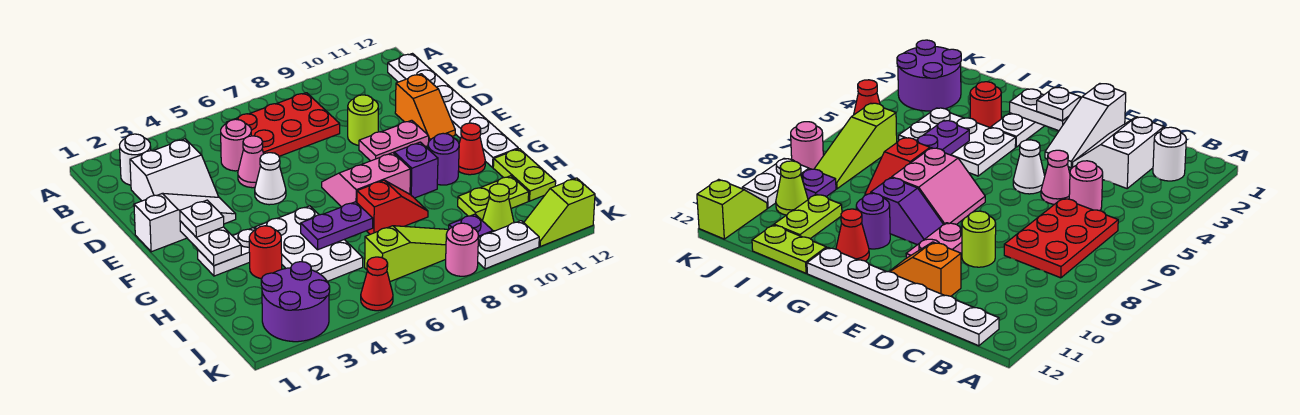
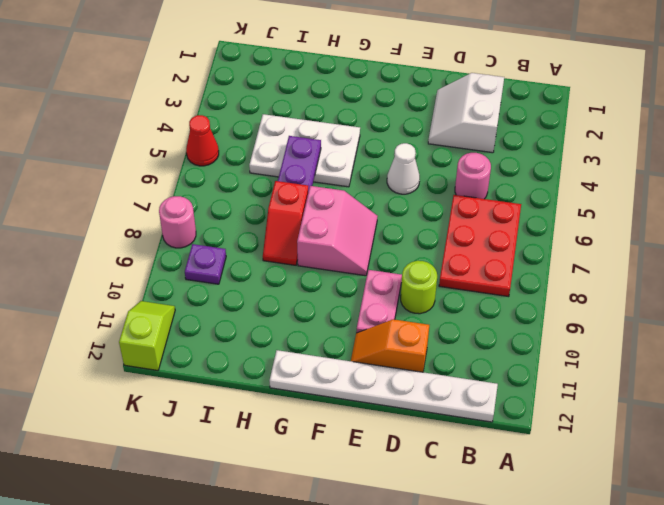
none -> white 1x1 round brick [120,134,151,185]
none -> pink 1x1 cone [238,136,264,188]
none -> white 1x3 slope [134,193,236,252]
none -> purple 1x2 slope [393,142,438,198]

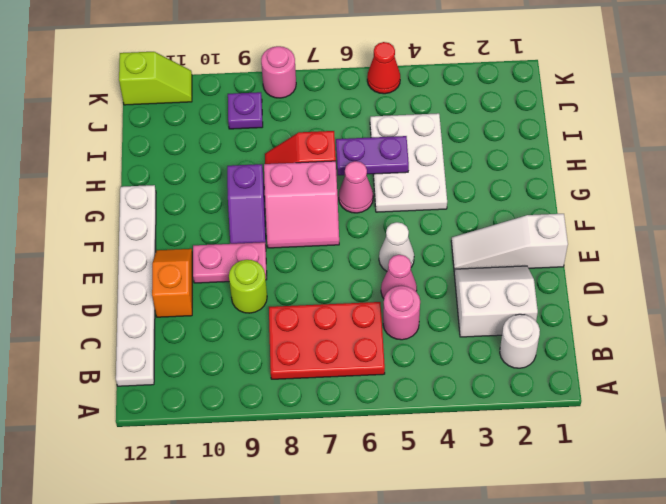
pink 1x1 cone [339,161,373,213] -> none
none -> white 1x2 plate [197,228,255,276]
none -> purple 1x1 round brick [428,133,459,185]
none -> red 1x1 cone [459,123,485,175]
none -> red 1x1 round brick [249,226,282,279]

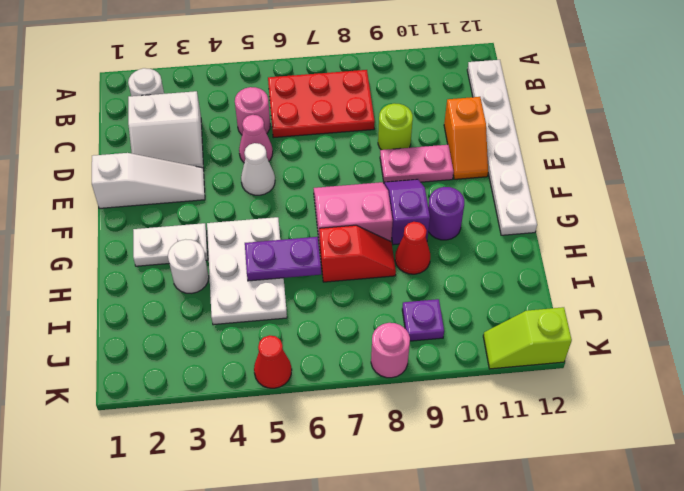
white 1x1 round brick [168,239,209,293] -> red 1x1 round brick [249,226,282,279]
red 1x1 cone [395,222,430,274] -> red 1x1 cone moved to [459,123,485,175]
none -> lime 1x2 plate [493,149,556,201]
none -> lime 1x2 plate [458,176,529,220]
none -> purple 2x2 round brick [261,262,330,342]
none -> lime 1x3 slope [365,226,448,282]

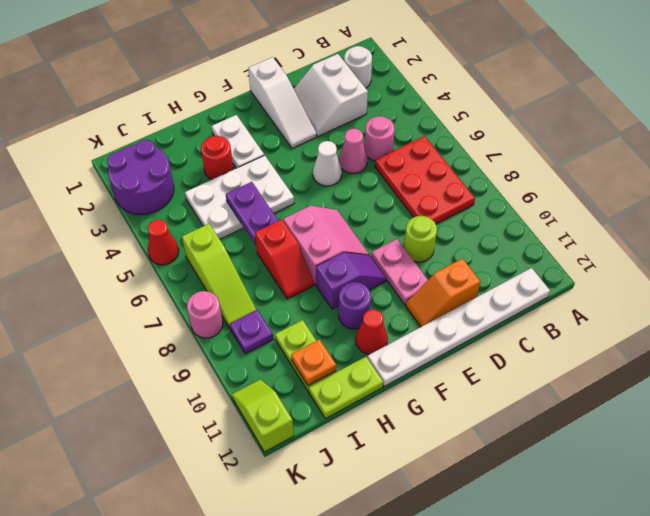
orange 1x1 plate [291,339,336,385] -> none
none -> lime 1x1 cone [483,184,514,232]
none -> white 1x2 plate [478,221,539,269]
none -> white 1x2 plate [180,221,241,266]
none -> white 1x1 plate [180,200,224,237]

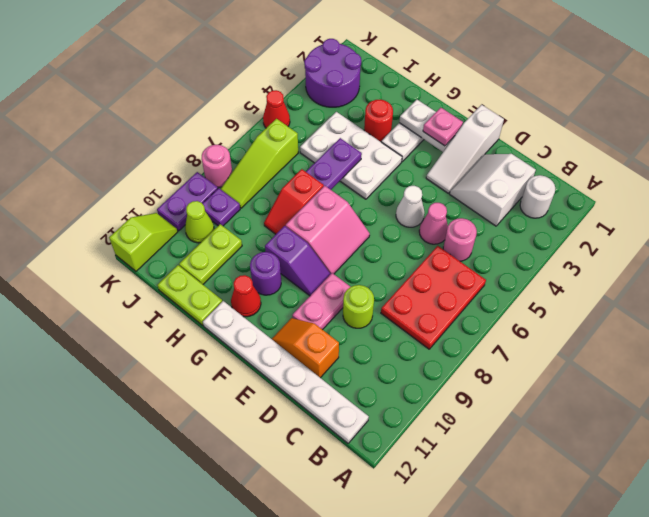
pink 1x1 plate [423,108,463,146] -> white 1x1 plate [180,200,224,237]
purple 1x2 plate [157,172,218,231] -> white 1x2 plate [478,221,539,269]

